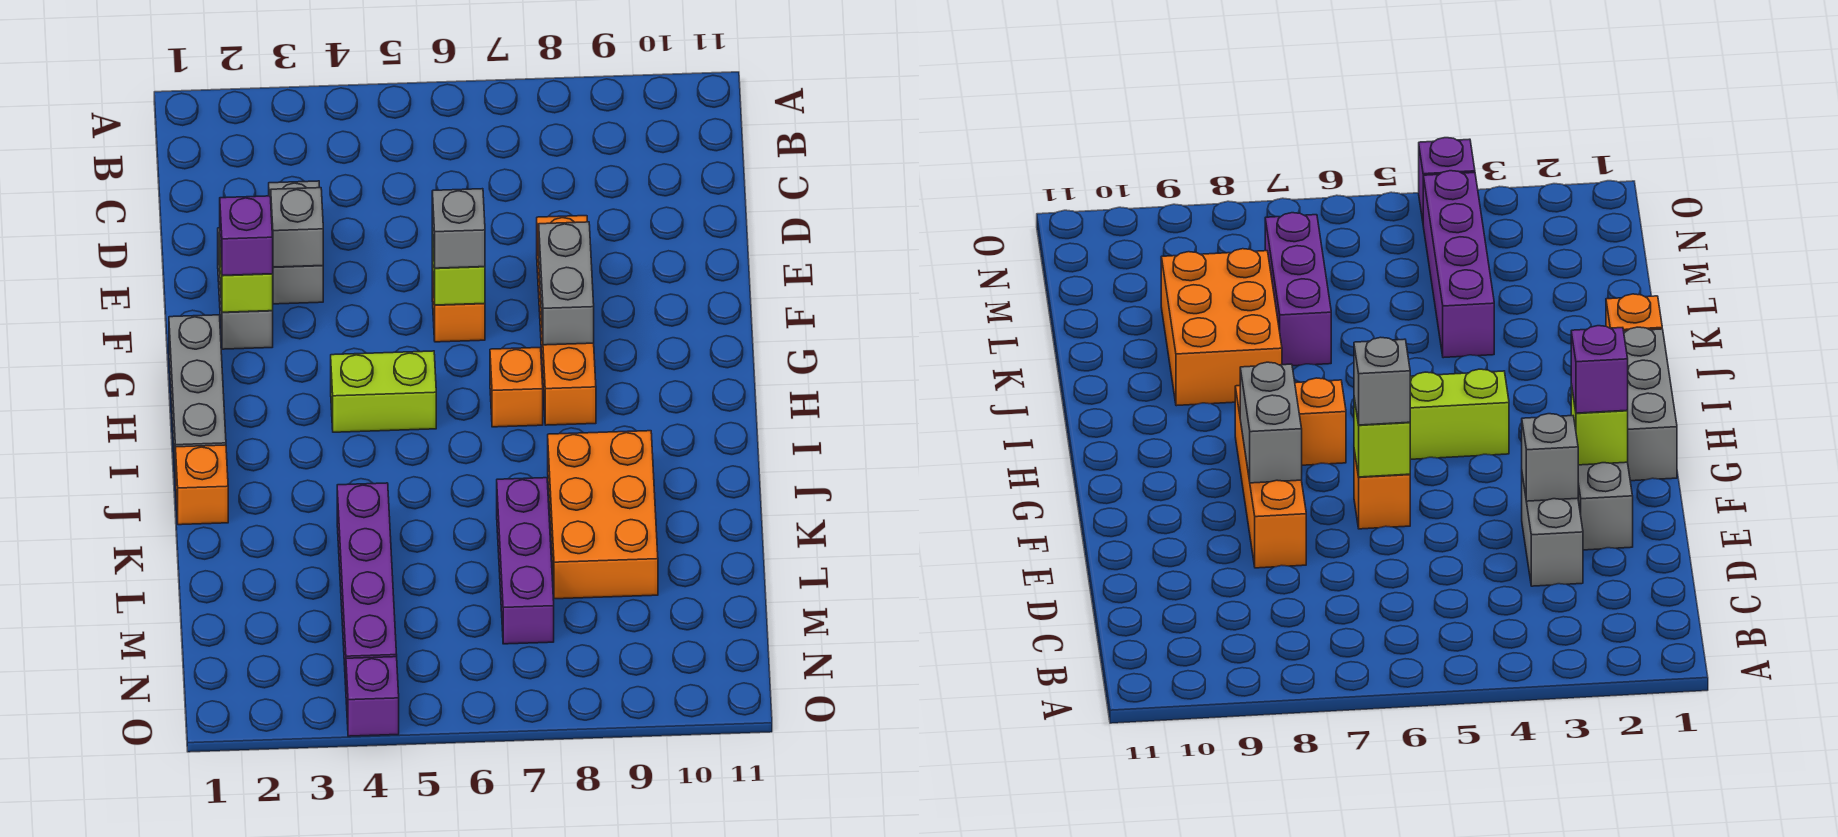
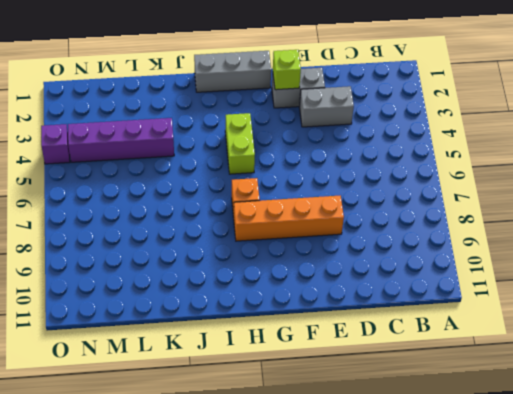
none -> orange 1x1 brick [432,266,485,342]
none -> orange 1x1 brick [176,445,228,525]
none -> orange 2x3 brick [548,431,658,599]

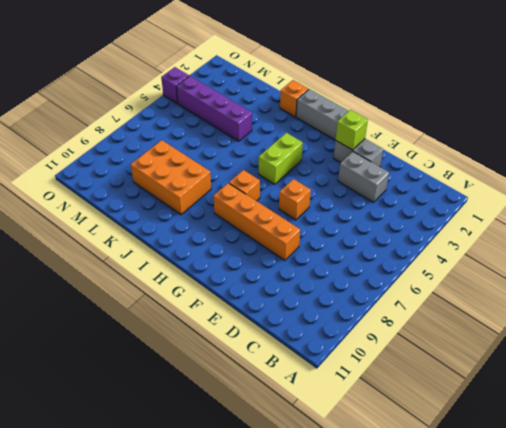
none -> purple 1x3 brick [497,478,554,644]
none -> grey 1x1 brick [271,188,323,267]
none -> lime 1x1 brick [432,229,485,305]

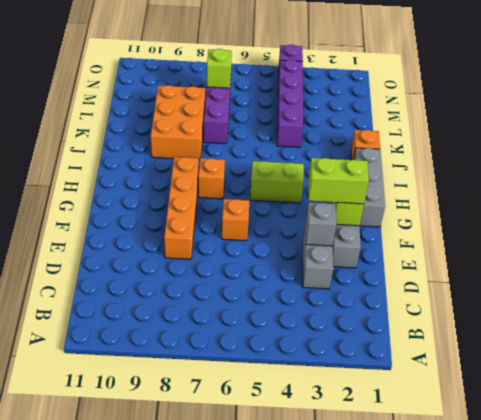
lime 1x2 brick [308,158,369,204] -> purple 1x1 brick [220,196,273,276]
lime 1x1 brick [207,49,232,88] -> lime 1x1 brick moved to [432,229,485,305]
none -> grey 1x2 brick [539,222,594,345]
none -> grey 1x1 brick [432,189,485,268]

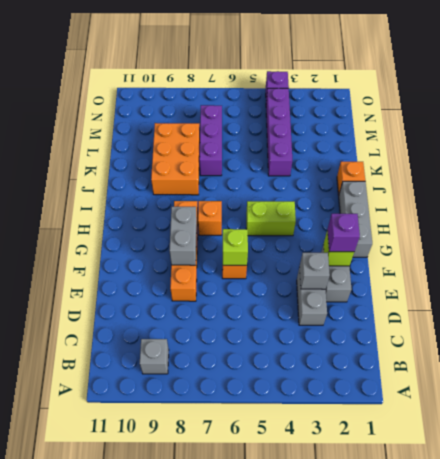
grey 1x1 brick [140,339,169,374] -> grey 1x1 brick moved to [432,189,485,268]

